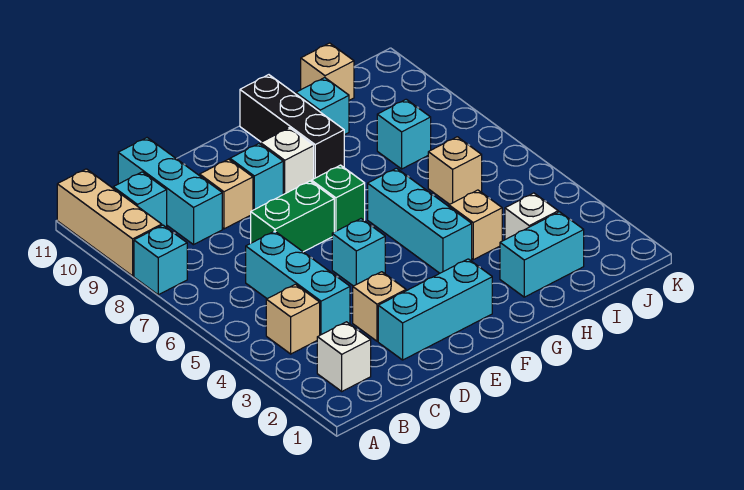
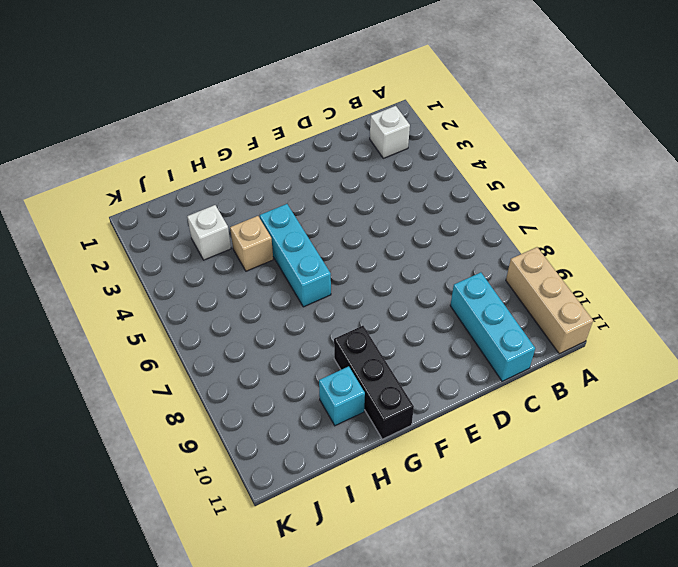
none -> cyan 1x1 brick [134,225,187,295]
none -> tan 1x1 brick [266,284,320,354]
none -> cyan 1x1 brick [113,172,167,227]

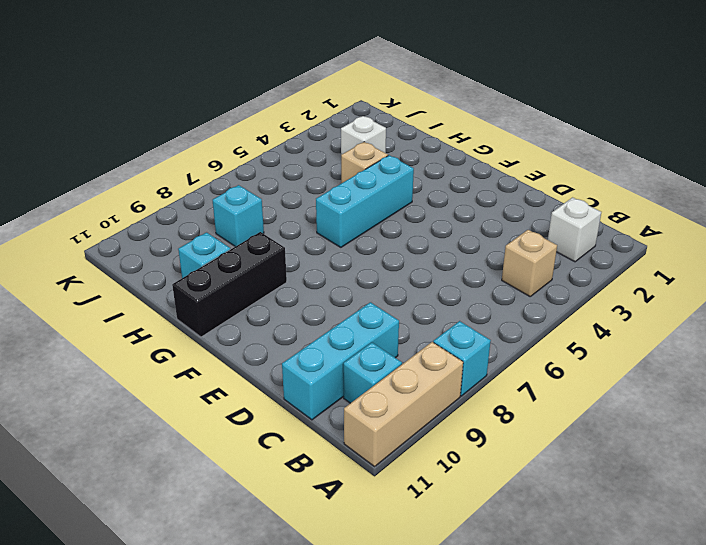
none -> cyan 1x3 brick [246,231,350,335]
none -> cyan 1x3 brick [378,259,492,360]
none -> tan 1x1 brick [353,272,406,341]

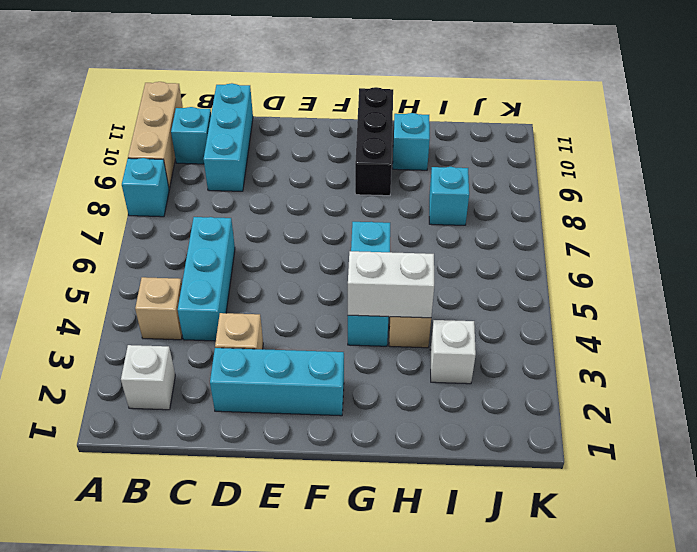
white 1x2 brick [348,251,434,318] -> none
none -> green 1x2 brick [251,181,334,252]
none -> tan 1x1 brick [200,159,253,229]
none -> cyan 1x1 brick [332,219,385,286]

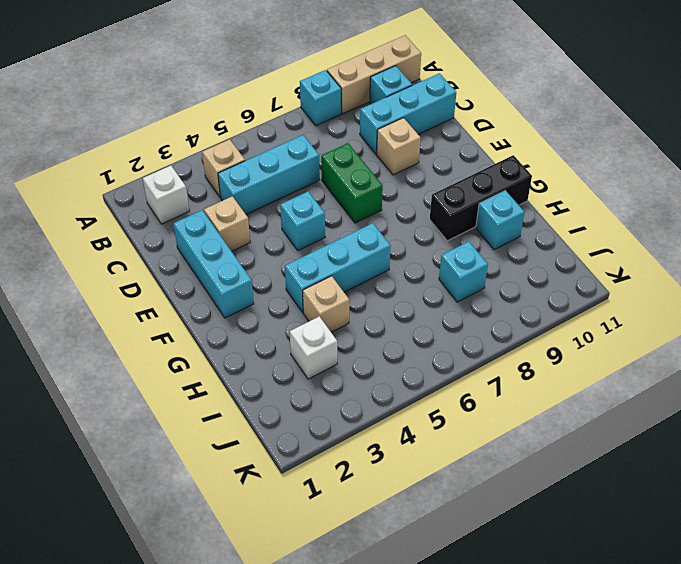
none -> cyan 1x1 brick [230,144,283,210]
none -> green 1x1 brick [312,165,365,232]
none -> white 1x1 brick [261,128,314,194]

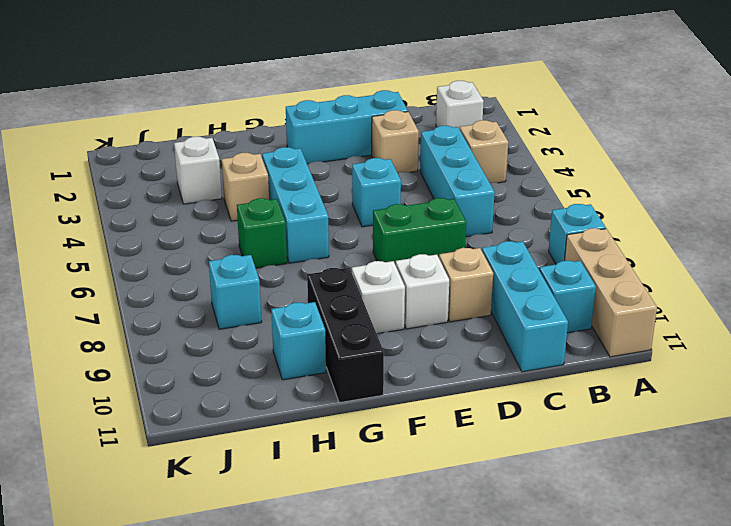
white 1x1 brick [396,254,449,329] -> cyan 1x1 brick [230,144,283,210]
green 1x1 brick [237,198,287,268] -> green 1x1 brick moved to [312,165,365,232]
none -> cyan 1x2 brick [500,212,584,297]
none -> tan 1x1 brick [428,137,482,204]
none -> tan 1x1 brick [301,43,354,100]

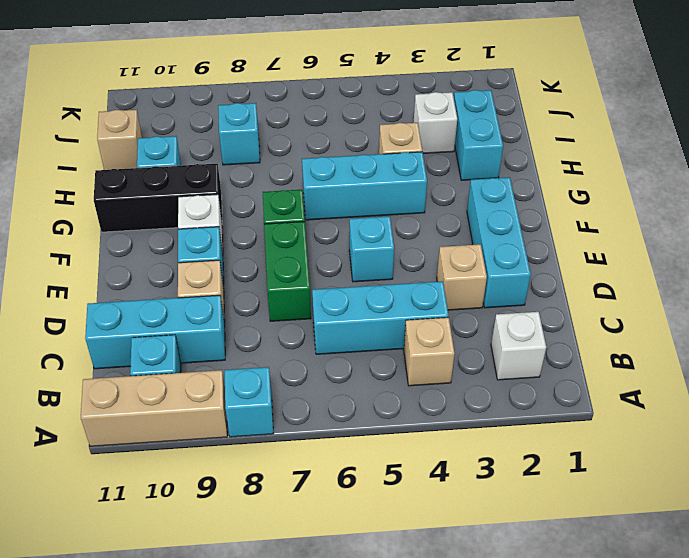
none -> tan 1x1 brick [428,137,482,204]

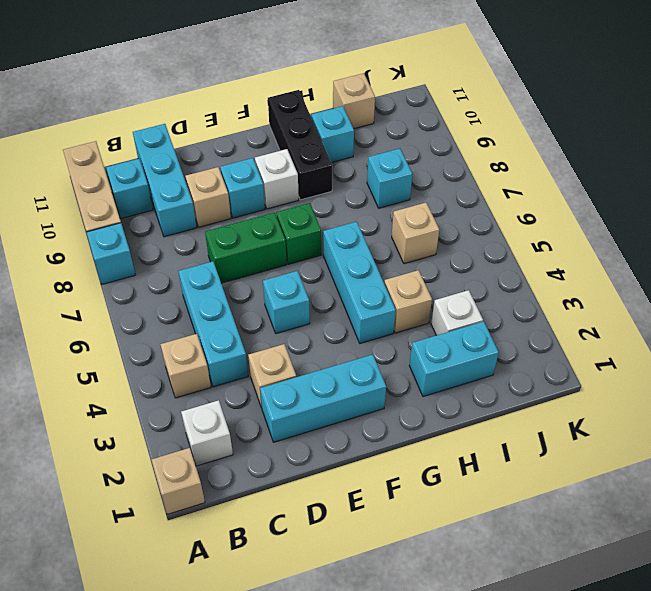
tan 1x1 brick [152,448,205,514] -> none

